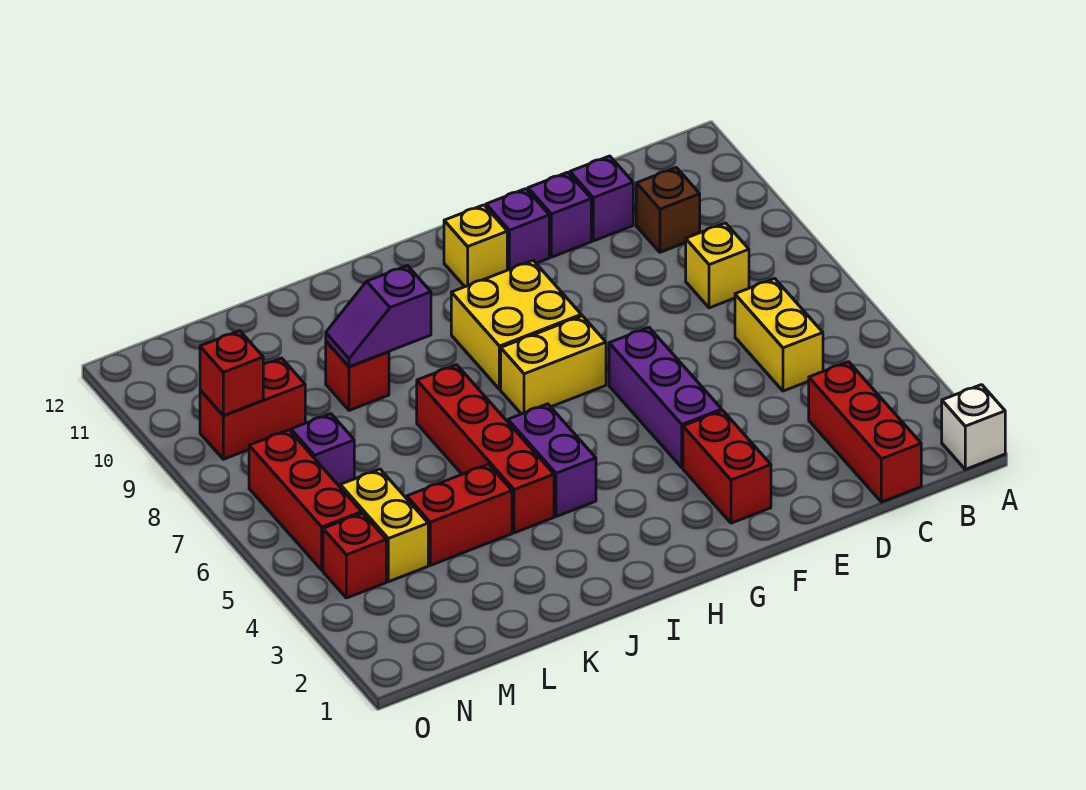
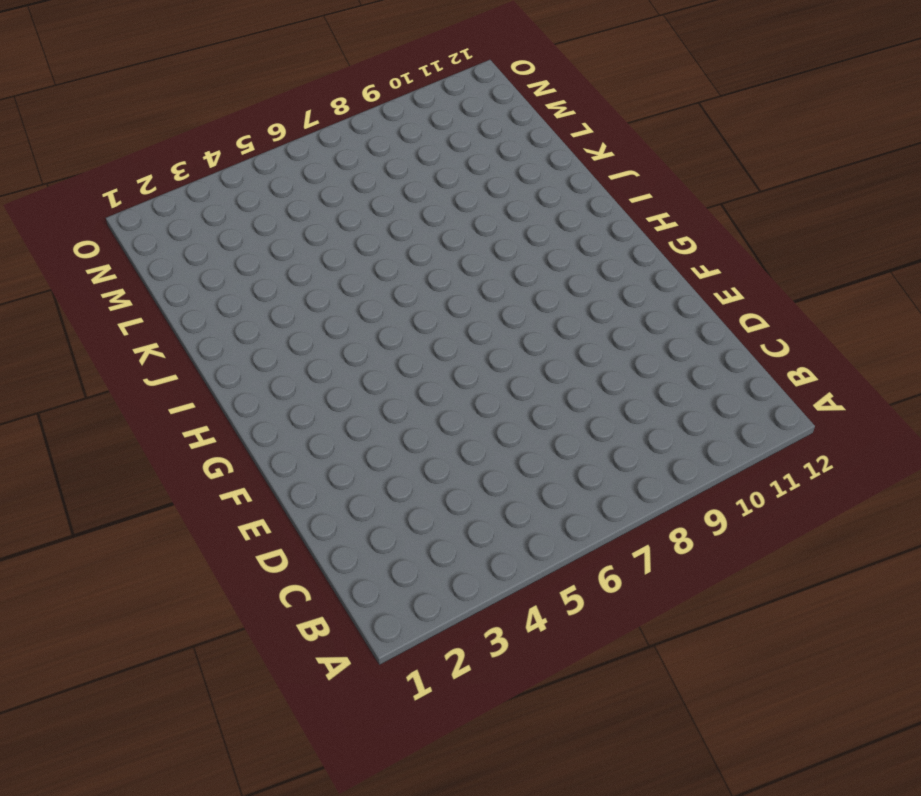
none -> white 1x1 brick [942,385,1005,469]
none -> red 1x3 brick [809,362,921,502]
none -> yellow 1x2 brick [735,278,823,391]

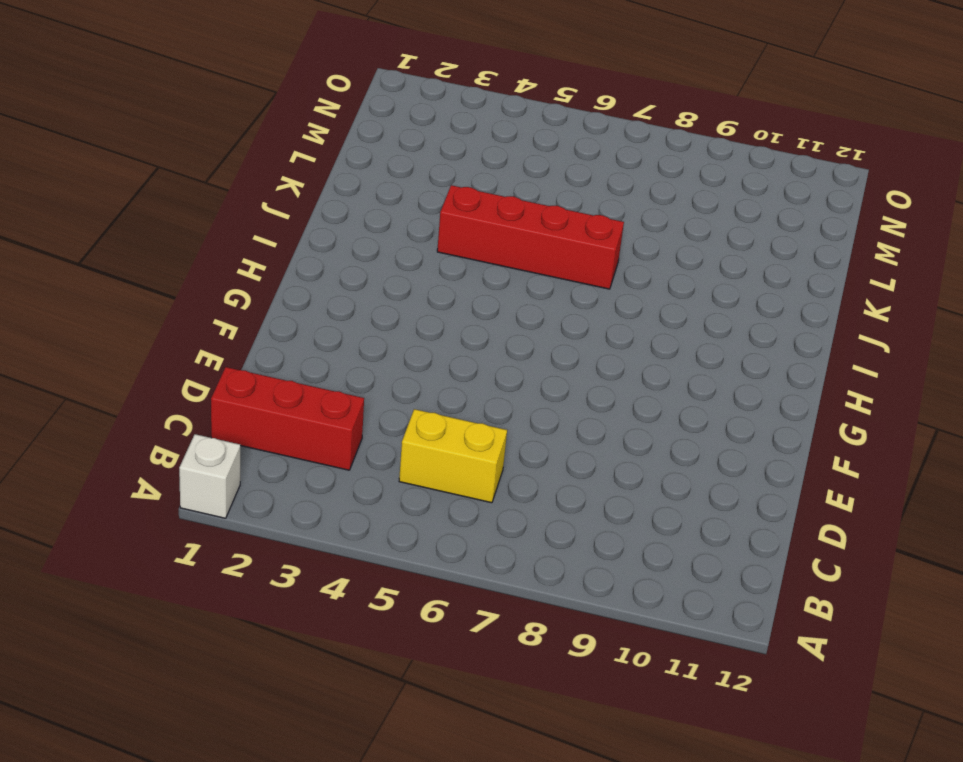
none -> yellow 1x1 brick [686,223,749,308]
none -> brown 1x1 brick [636,168,700,252]
none -> purple 1x1 brick [570,156,633,241]

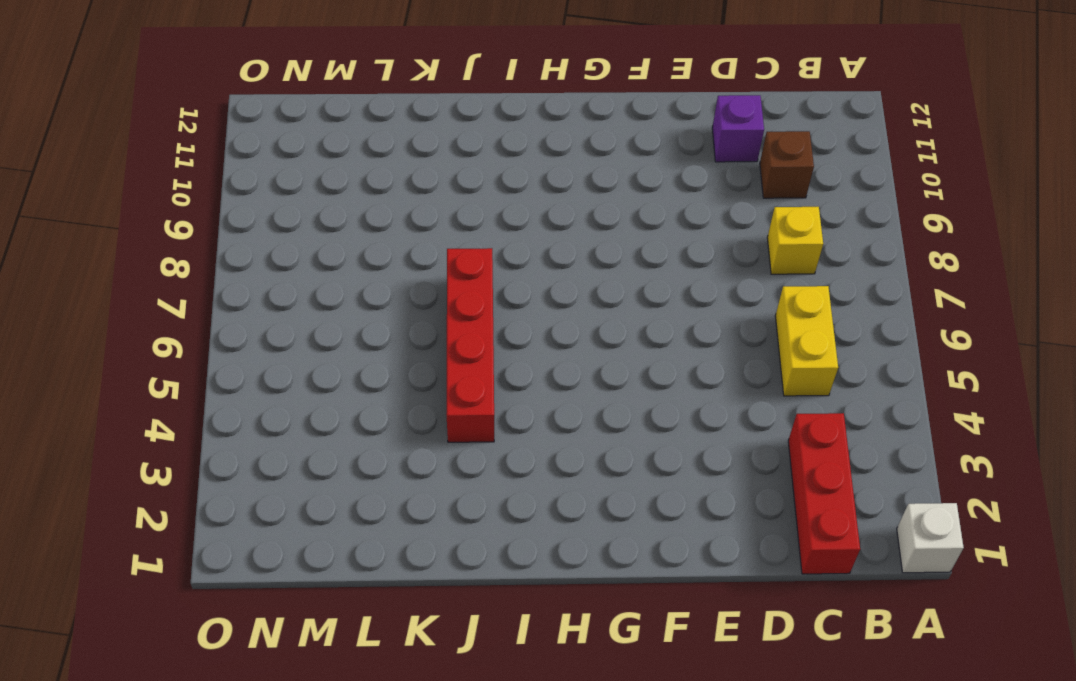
none -> purple 1x1 brick [528,172,591,257]
none -> red 1x2 brick [683,411,771,523]
none -> purple 1x3 brick [609,327,722,468]

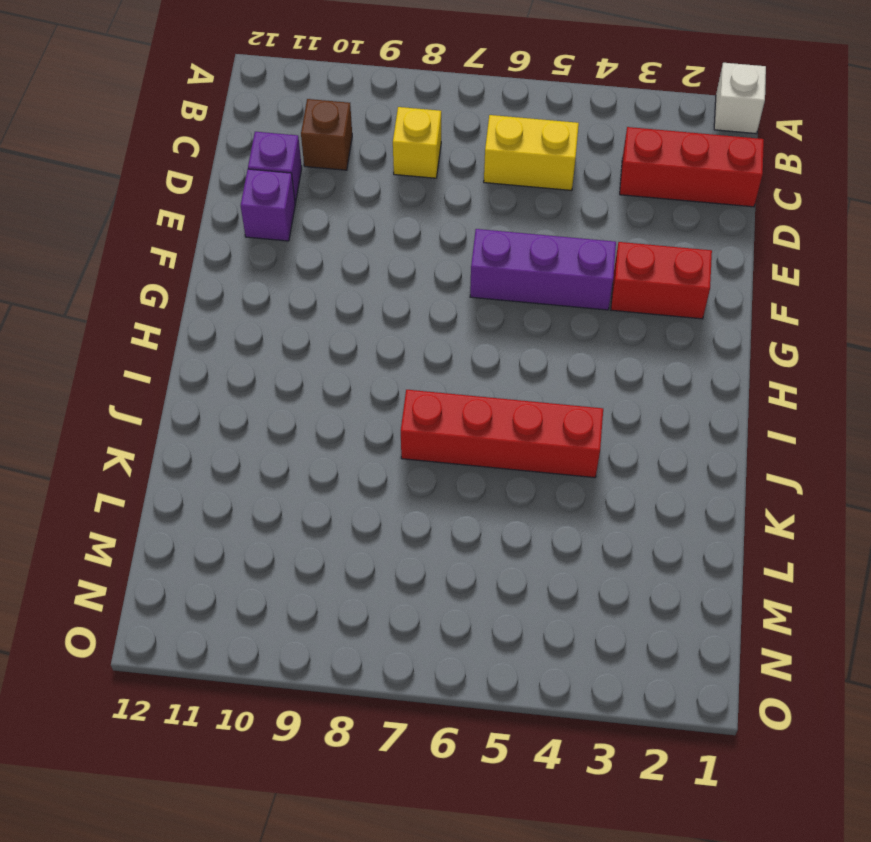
none -> purple 1x1 brick [486,189,549,270]
none -> yellow 1x2 brick [501,316,606,414]
none -> yellow 2x2 brick [451,261,581,389]

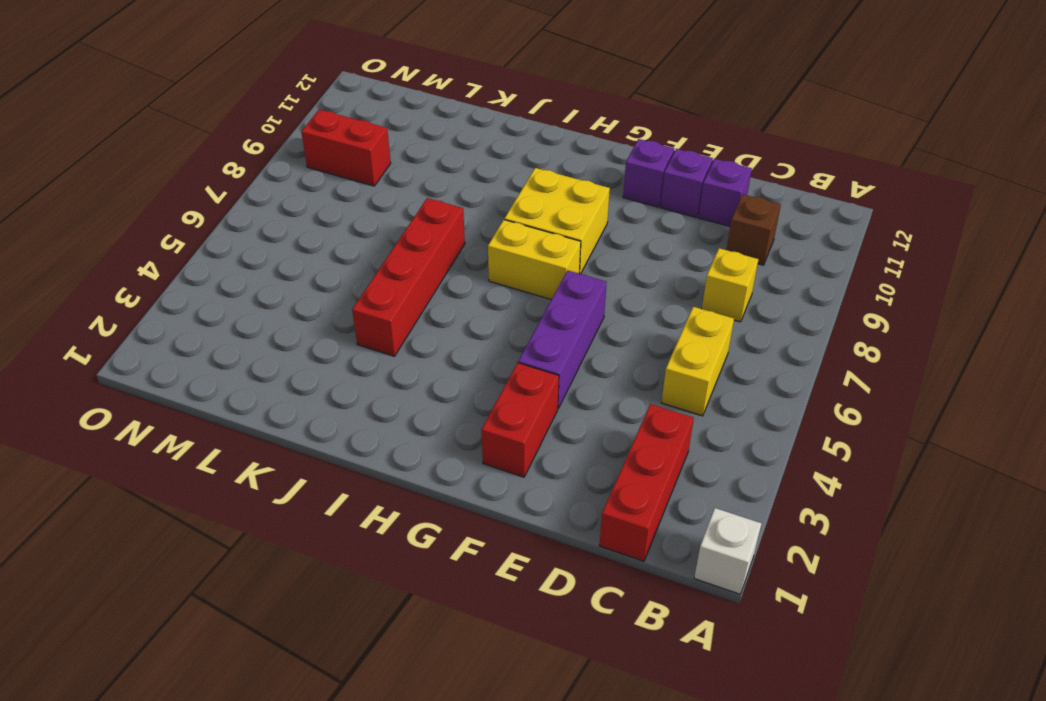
none -> yellow 1x1 brick [444,205,507,287]
none -> purple 1x2 brick [508,404,596,517]
none -> red 1x2 brick [407,464,512,565]

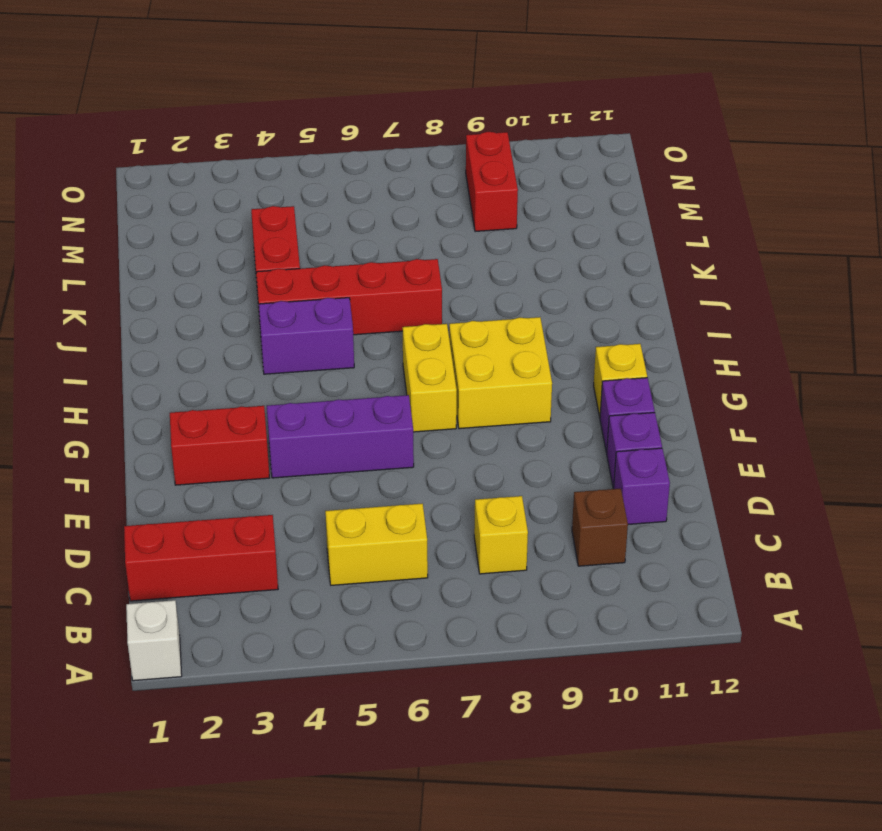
none -> red 1x1 brick [326,341,389,410]
none -> yellow 1x2 brick [340,469,428,582]
none -> purple 1x1 brick [291,414,354,487]

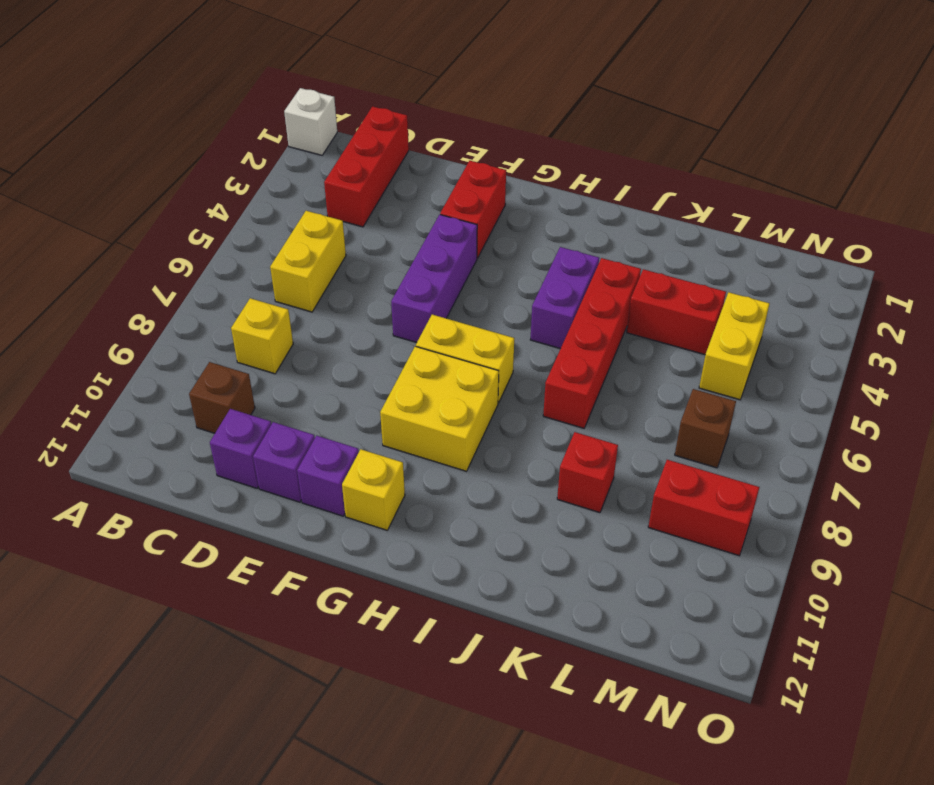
brown 1x1 brick [675,389,736,468] -> purple 1x1 brick [291,414,354,487]
none -> red 1x1 brick [323,513,386,598]
none -> red 1x3 brick [249,430,362,570]
none -> purple 1x2 slope [326,266,431,367]

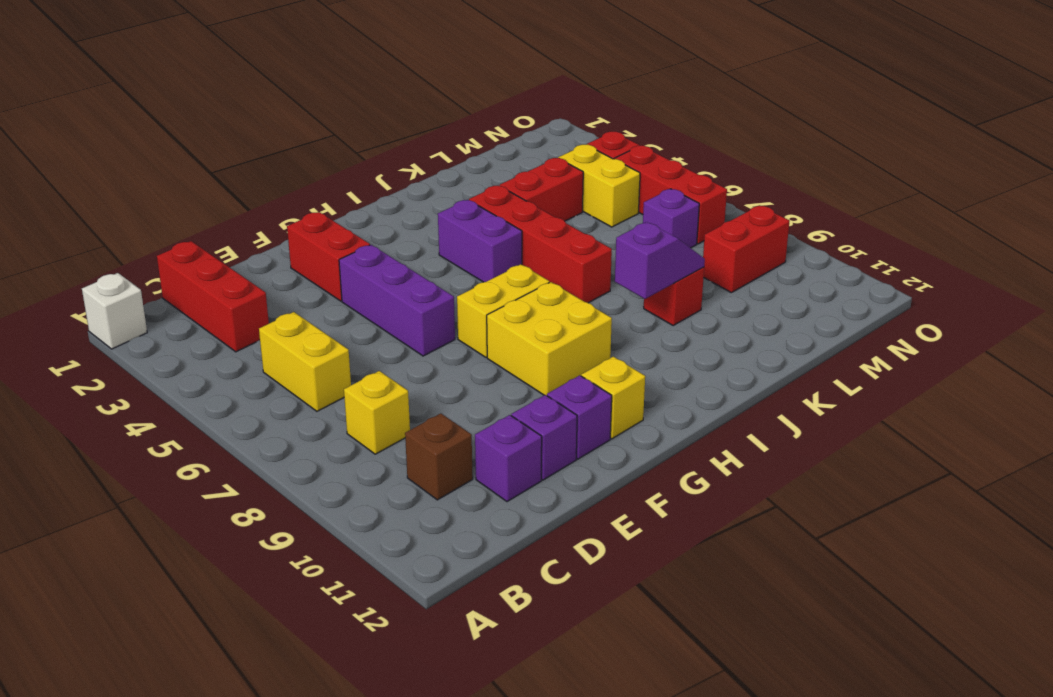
none -> red 1x1 brick [200,331,263,416]

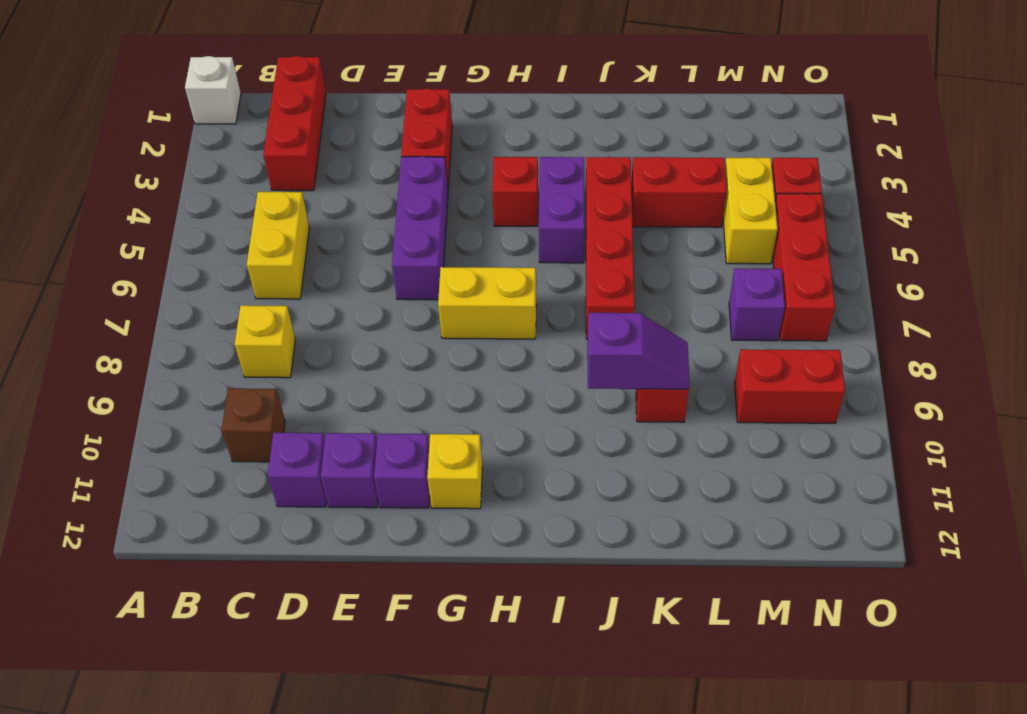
red 1x1 brick [492,157,538,226] -> red 1x1 brick moved to [200,331,263,416]
none -> yellow 2x2 brick [451,261,581,389]

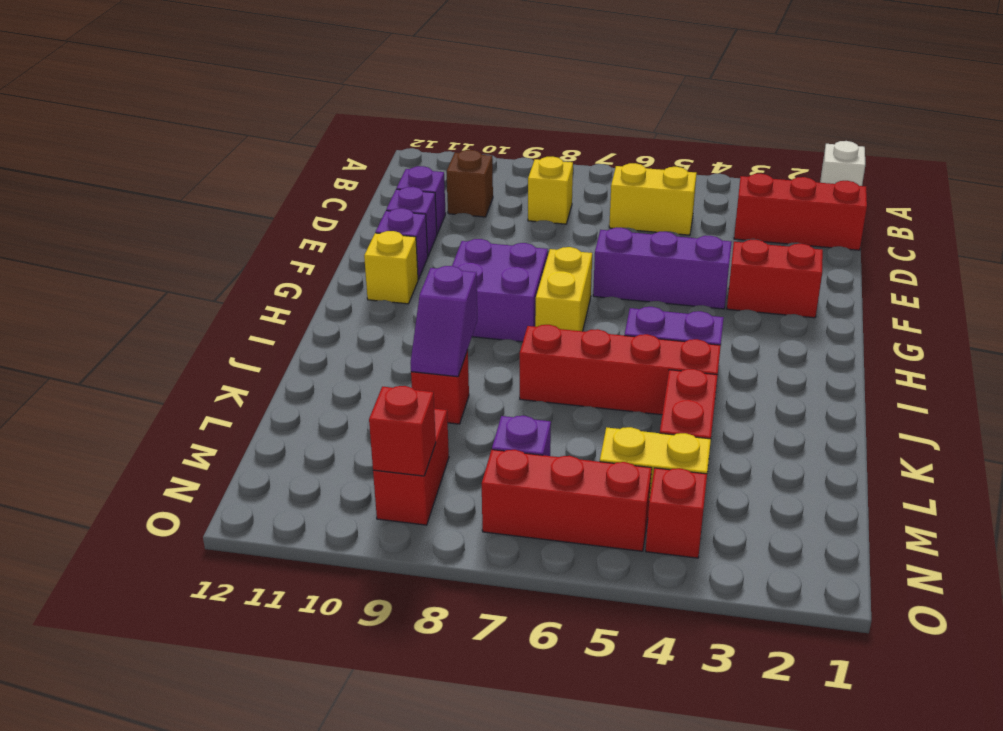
purple 2x2 brick [452,239,548,342] -> yellow 2x2 brick [451,261,581,389]

